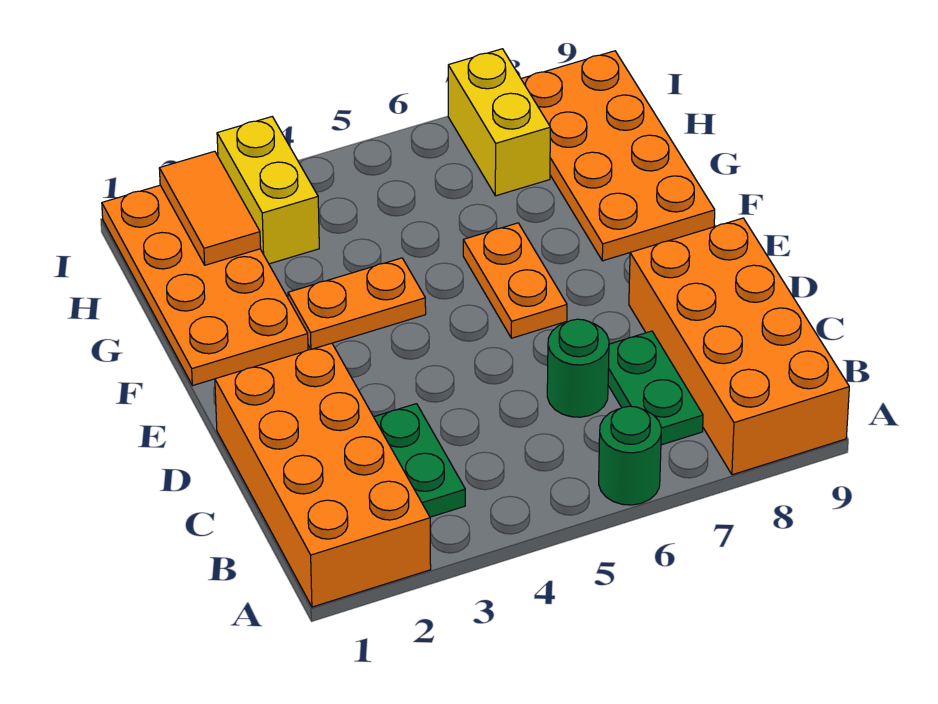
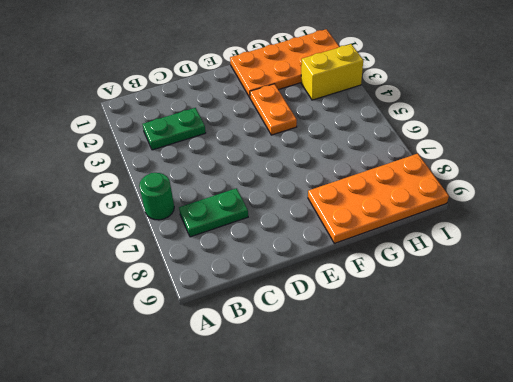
none -> orange 2x4 brick [215,343,431,607]
none -> orange 2x4 brick [629,218,849,475]
none -> green 1x1 round brick [547,319,609,417]

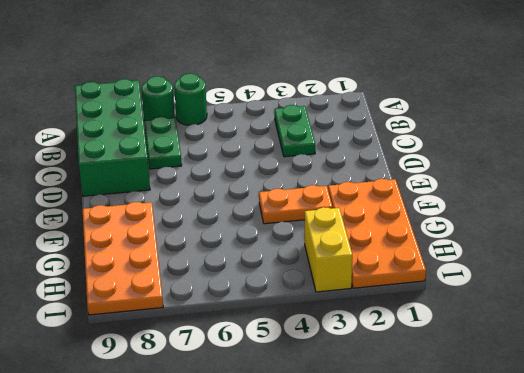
green 1x1 round brick [141,76,175,121] -> green 1x1 round brick moved to [547,319,609,417]
green 2x4 brick [75,79,150,196] -> orange 2x4 brick [629,218,849,475]
none -> orange 2x4 brick [215,343,431,607]
none -> orange 1x2 plate [463,223,567,338]
none -> yellow 1x2 brick [448,49,550,196]

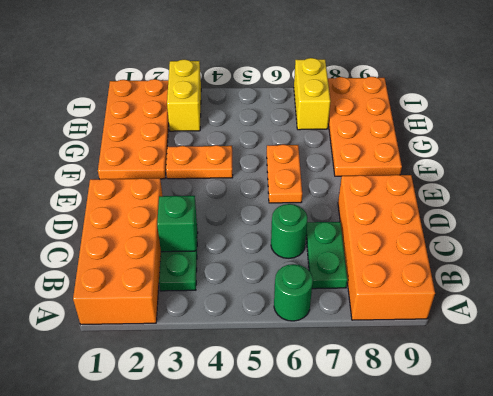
green 1x1 brick [157,196,197,252] -> none
none -> orange 1x2 tile [159,151,261,265]

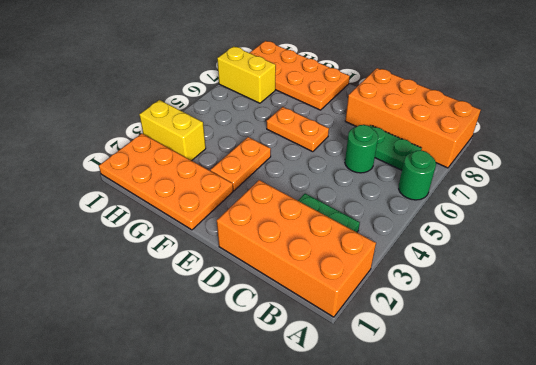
none -> orange 1x2 tile [159,151,261,265]

